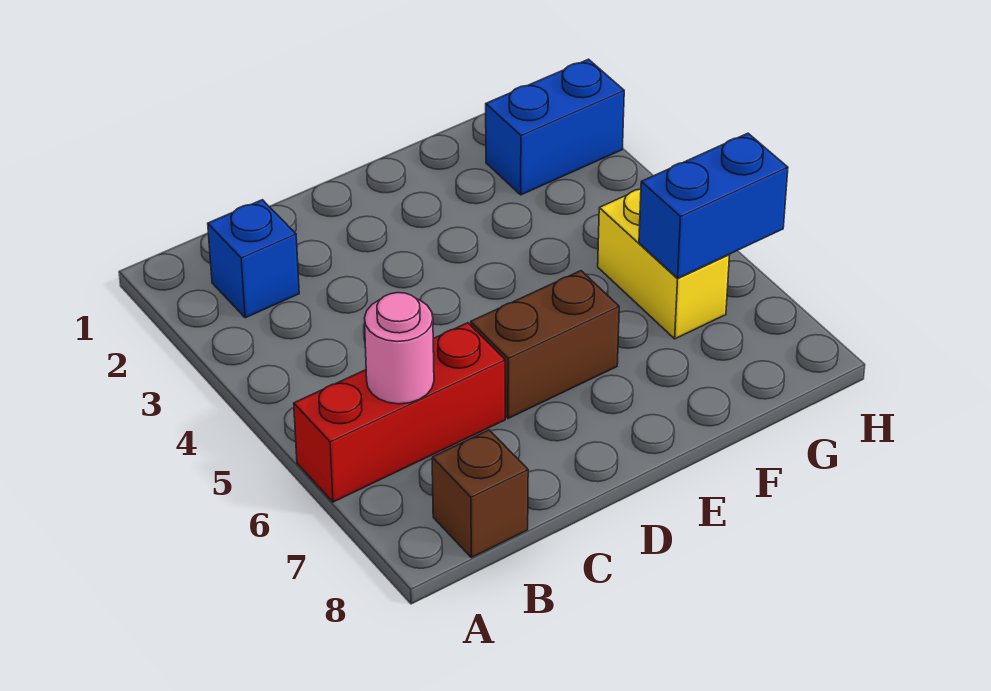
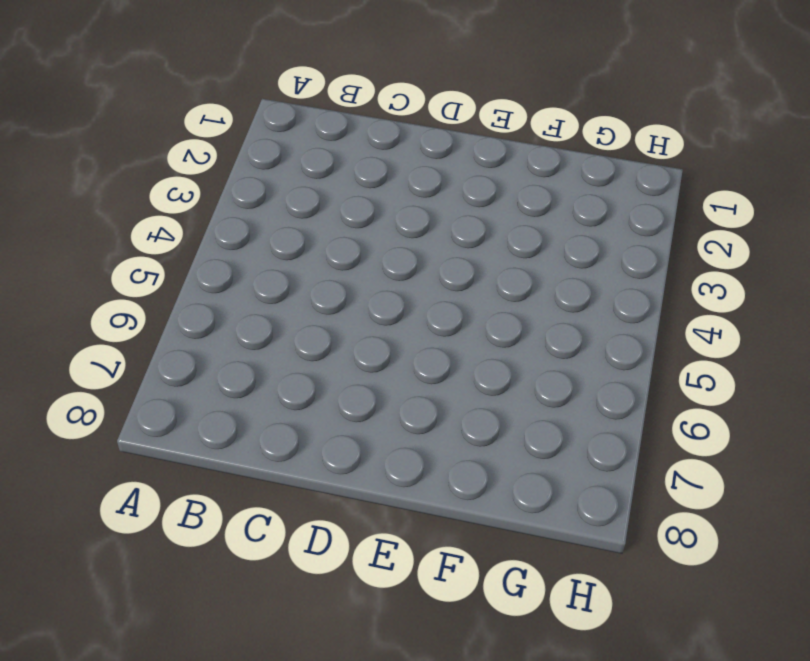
none -> red 1x3 brick [294,323,505,502]
none -> blue 1x1 brick [208,200,299,318]

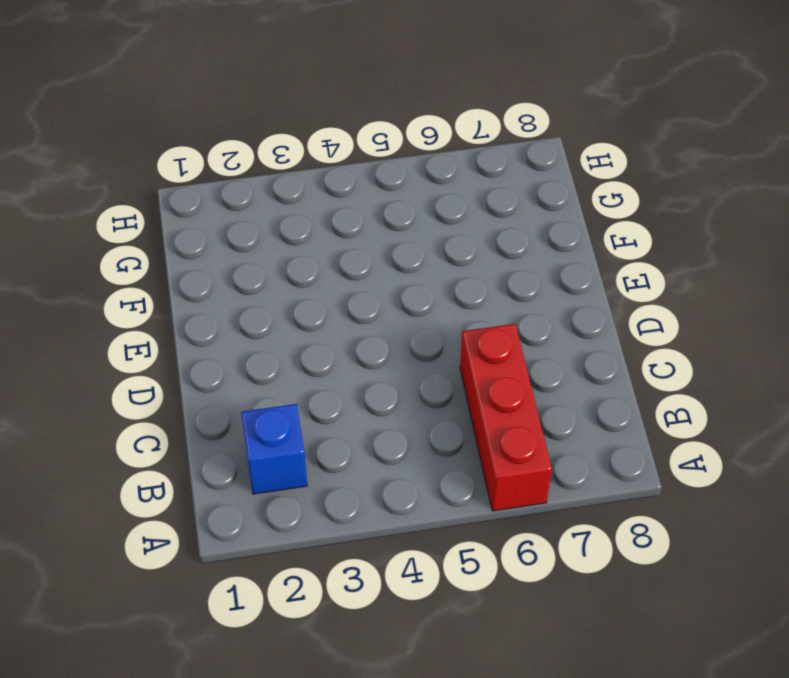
none -> brown 1x1 brick [432,430,528,558]
none -> brown 1x2 brick [471,271,619,418]

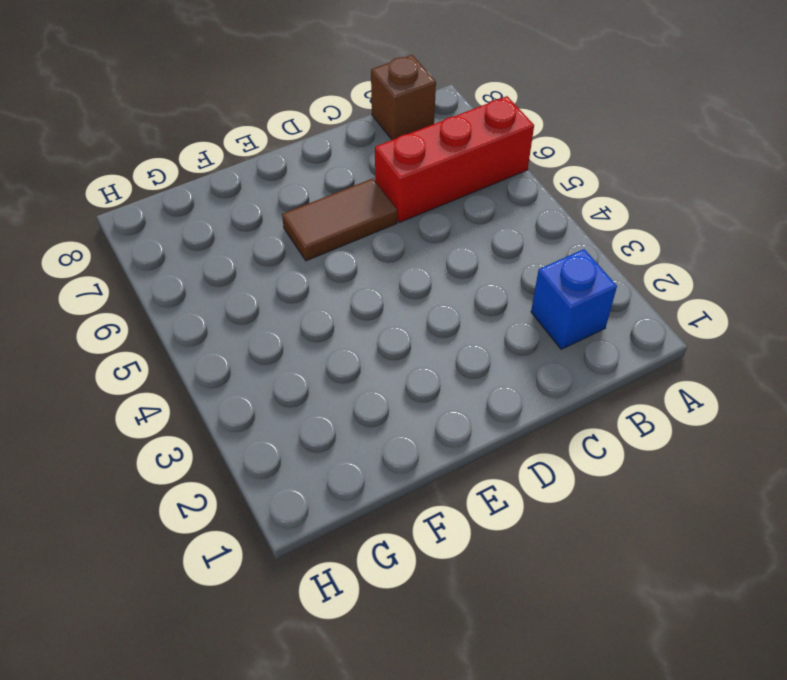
brown 1x2 tile [282,178,397,261] -> brown 1x2 brick [471,271,619,418]
none -> blue 1x2 brick [486,59,624,195]
none -> yellow 1x2 brick [598,189,730,339]

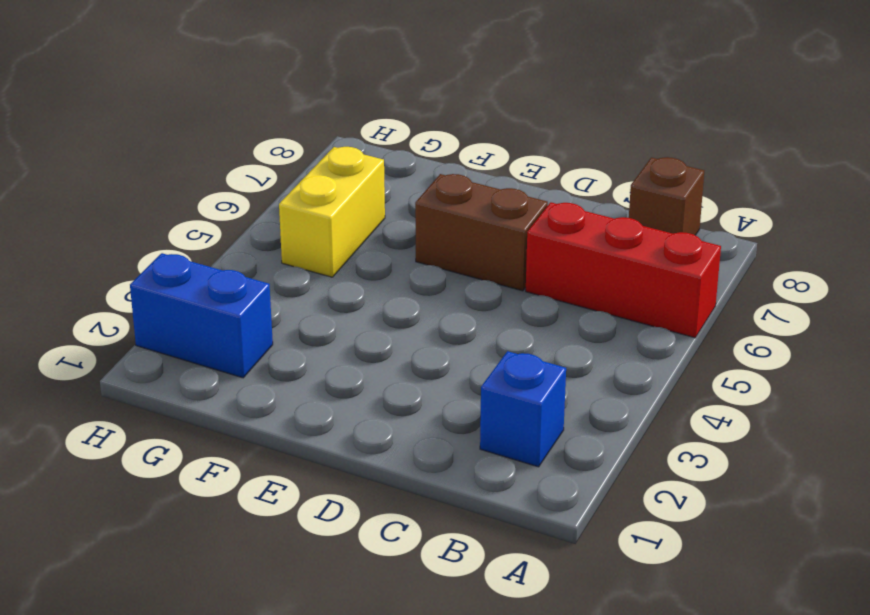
none -> pink 1x1 round brick [365,293,434,404]
none -> blue 1x2 brick [639,133,788,278]

